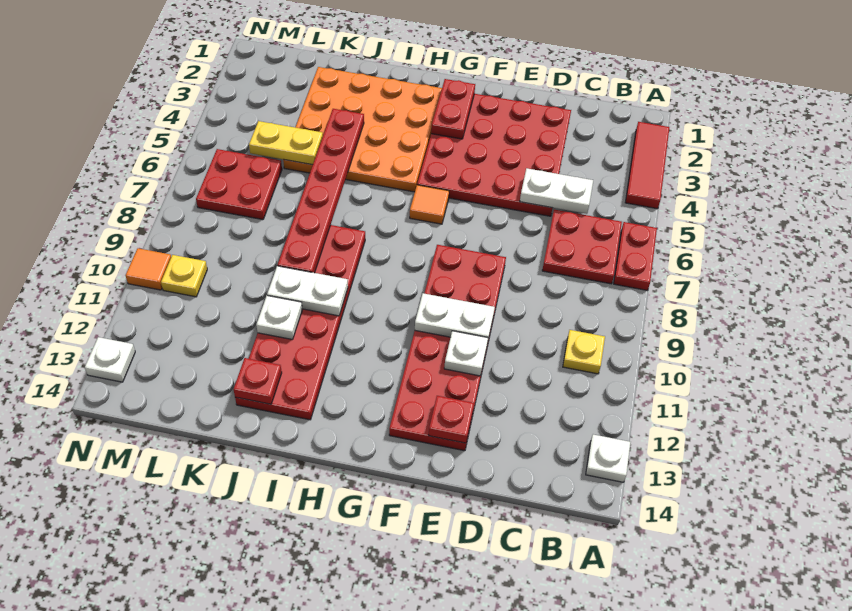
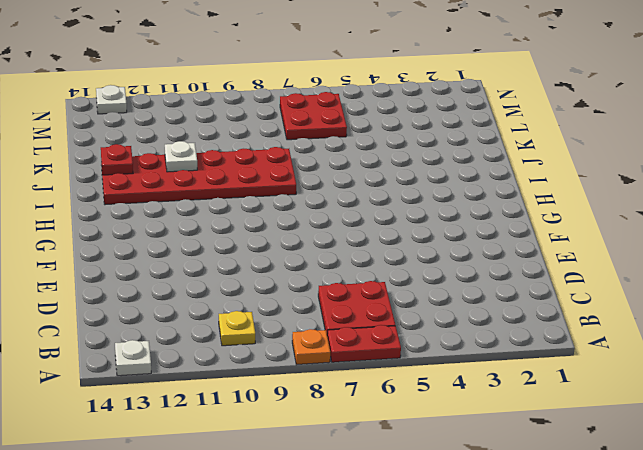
orange 1x1 plate [292,329,330,364] -> none
none -> red 1x3 tile [625,122,669,209]
none -> red 4x4 plate [417,94,571,216]
none -> red 2x6 plate [389,245,506,451]

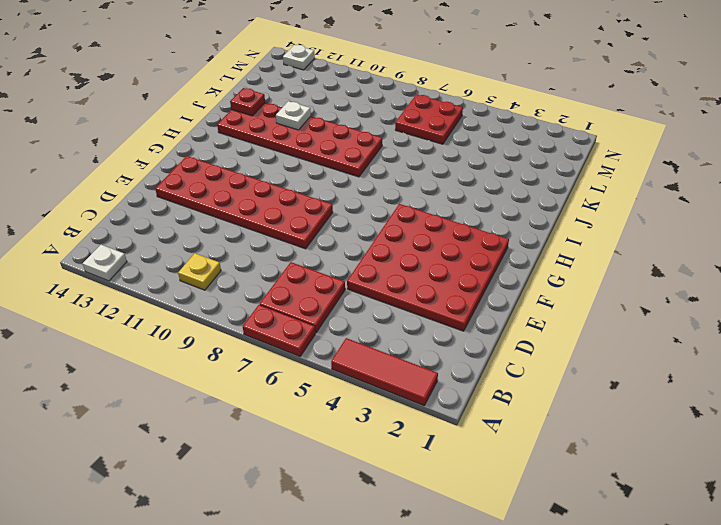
none -> orange 1x1 tile [410,185,449,224]
none -> orange 4x4 plate [283,67,442,192]
none -> yellow 1x1 plate [161,255,207,297]

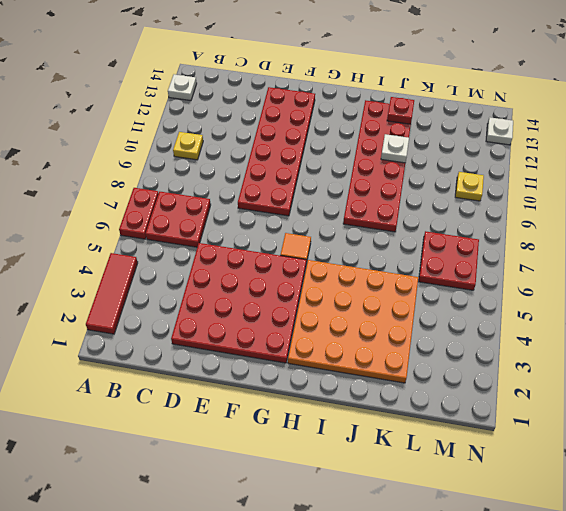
none -> orange 1x1 tile [126,248,171,290]
none -> white 1x2 plate [520,168,593,214]
none -> white 1x2 plate [415,293,495,339]

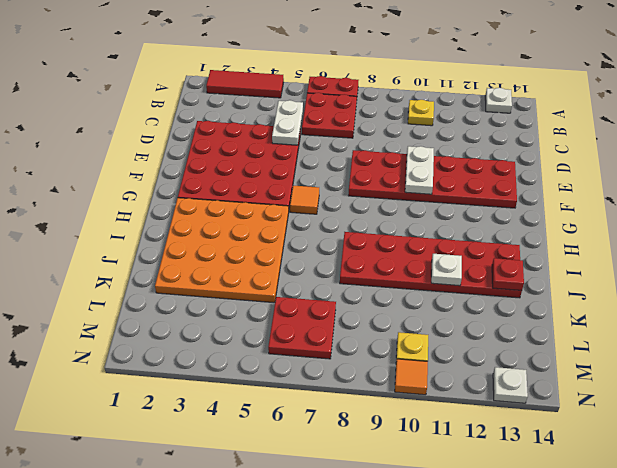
none -> white 1x1 plate [444,331,488,376]
none -> red 1x1 plate [429,396,474,443]
none -> red 1x2 plate [431,79,475,139]

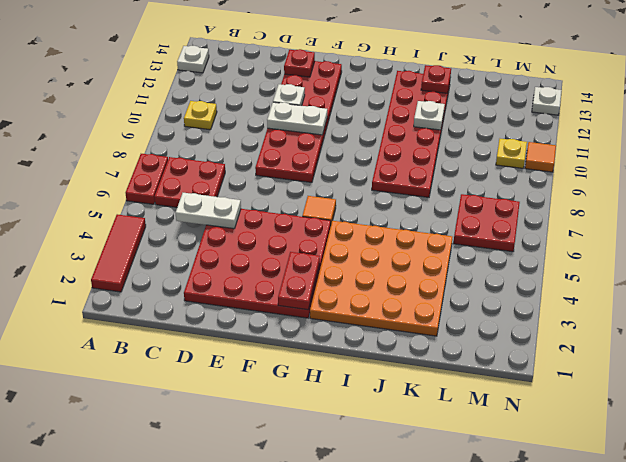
none -> white 1x2 plate [267,266,348,316]
none -> red 1x6 plate [278,109,364,273]
none -> yellow 1x2 plate [249,121,323,165]

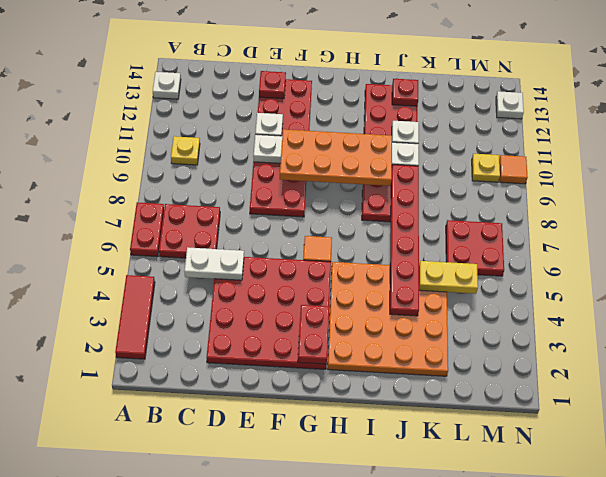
orange 2x4 plate [280,129,392,186] -> none

